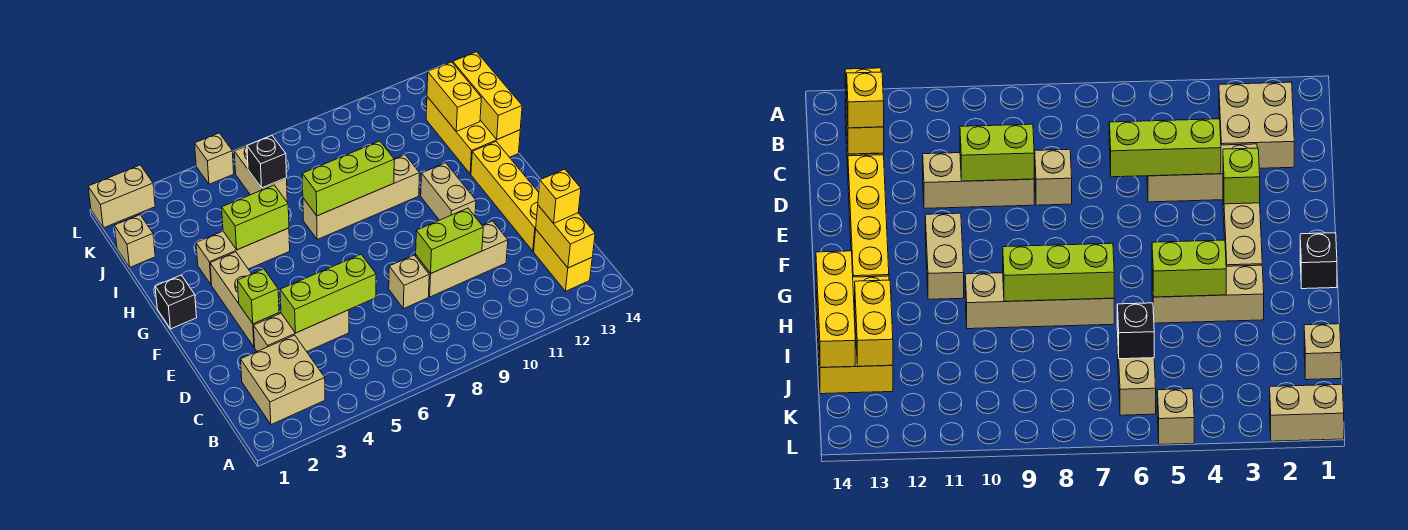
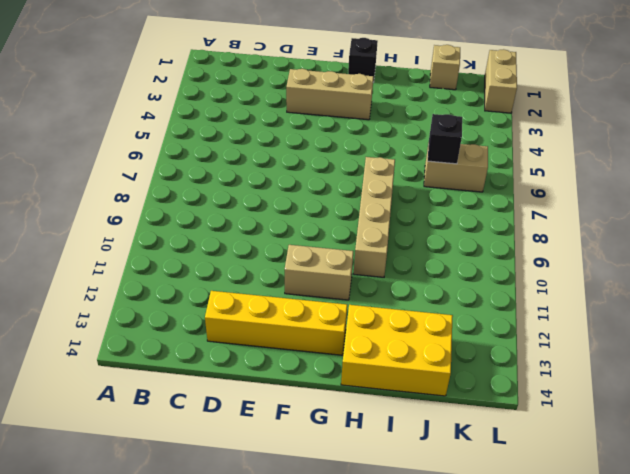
none -> tan 2x2 brick [241,335,325,425]
none -> yellow 1x2 brick [534,230,592,291]
none -> tan 1x3 brick [254,310,349,352]

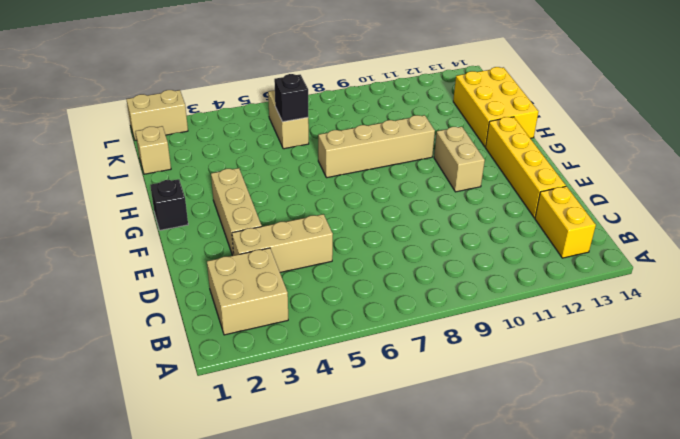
none -> tan 1x1 brick [389,255,429,309]
none -> tan 1x3 brick [416,221,508,297]
none -> tan 1x3 brick [196,228,290,285]

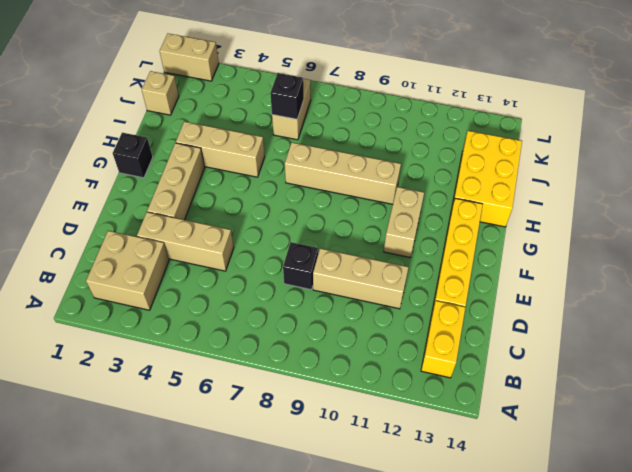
black 1x1 brick [283,242,318,290] -> tan 1x1 brick [389,255,429,309]
none -> tan 1x1 brick [195,133,234,184]
none -> yellow 1x2 brick [536,205,595,268]
none -> lime 1x3 brick [280,255,376,333]

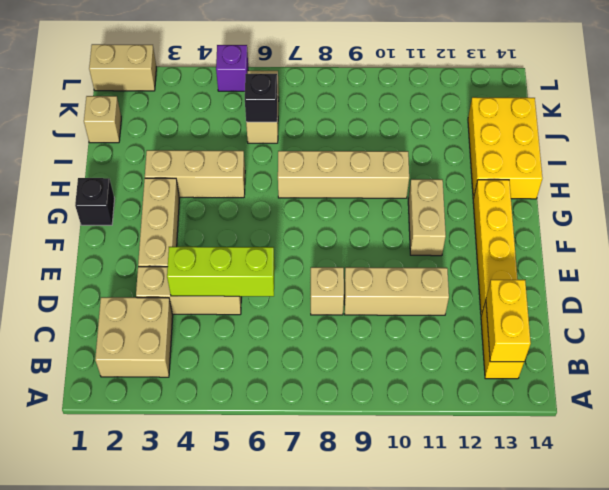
purple 1x1 brick [216,45,248,91] -> tan 1x1 brick [195,133,234,184]
none -> lime 1x2 brick [416,208,483,273]
none -> lime 1x1 brick [238,269,279,324]
none -> lime 1x2 brick [222,185,289,250]

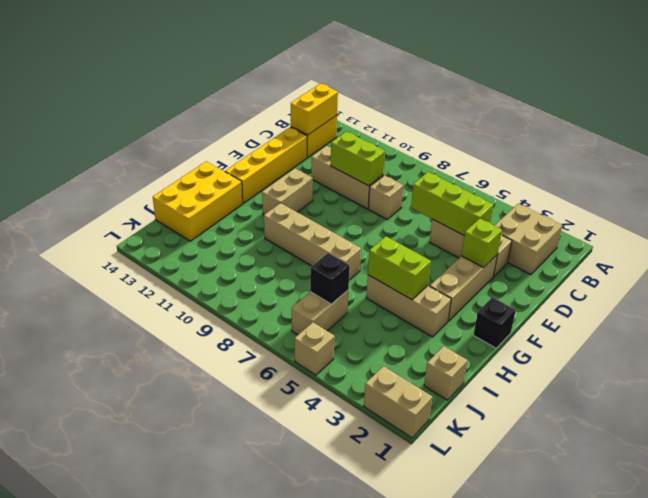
none -> lime 1x3 brick [302,141,394,216]
none -> yellow 1x3 brick [453,52,522,139]
none -> yellow 1x2 brick [427,62,481,132]

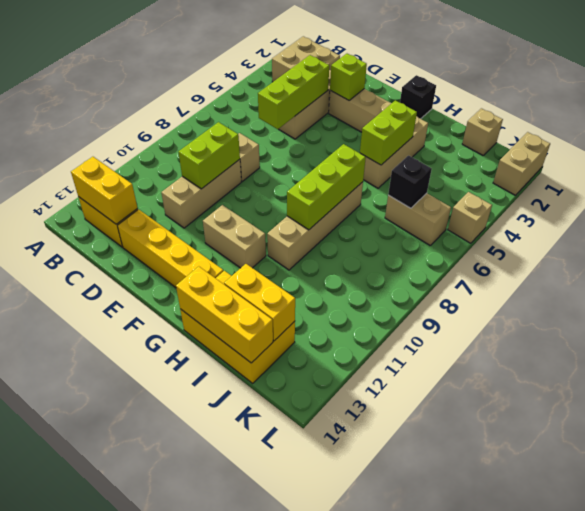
none -> yellow 1x1 brick [538,169,581,223]

